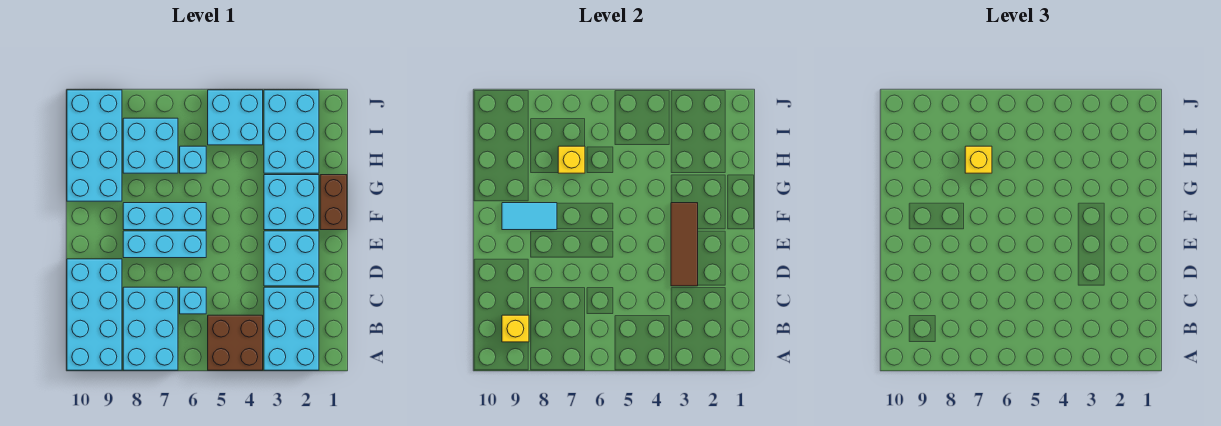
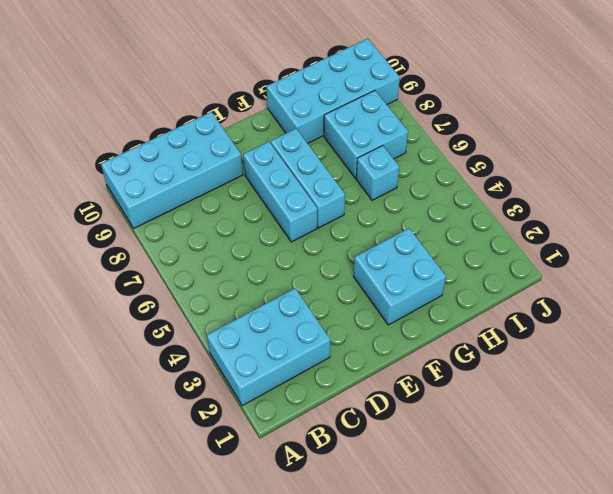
none -> brown 2x2 brick [208,315,263,370]
none -> cyan 2x3 brick [123,287,178,370]
none -> cyan 1x1 brick [180,287,206,314]

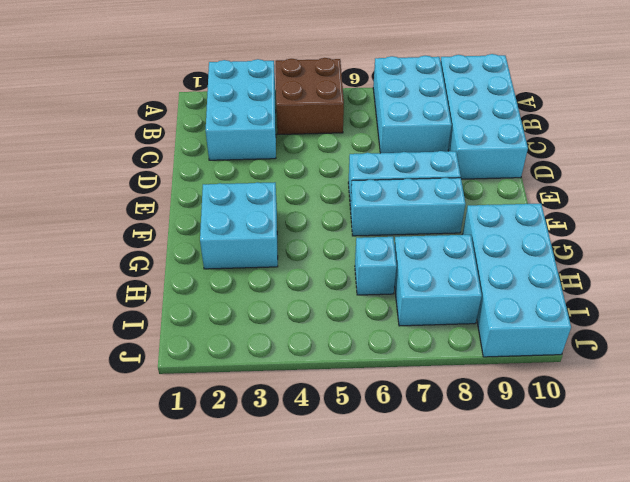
none -> cyan 1x1 brick [180,287,206,314]
none -> cyan 2x2 brick [264,231,319,286]
none -> brown 1x2 brick [320,175,347,230]

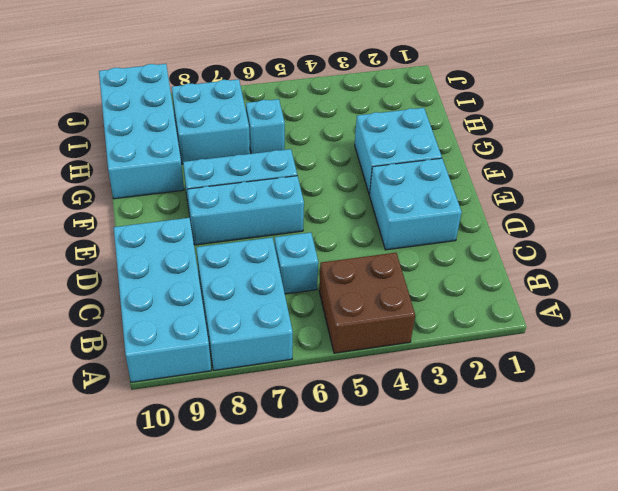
none -> cyan 2x3 brick [264,287,319,370]
none -> brown 1x2 brick [320,175,347,230]
none -> cyan 2x3 brick [264,90,319,173]

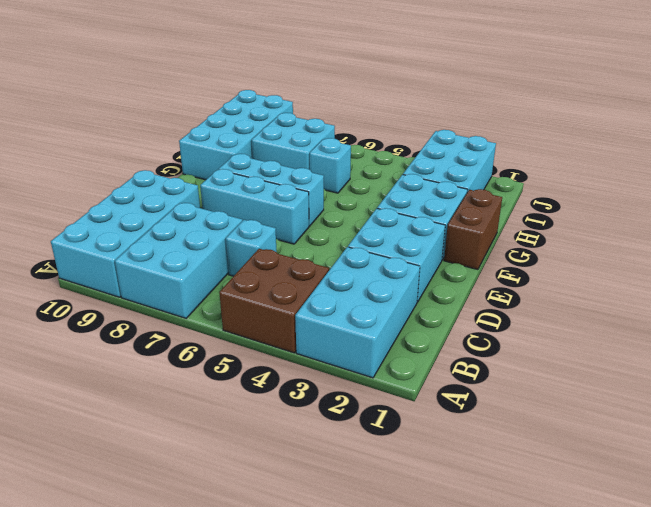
none -> cyan 2x2 brick [208,90,263,145]
none -> yellow 1x1 brick [502,315,529,342]
none -> brown 1x3 tile [671,203,698,286]

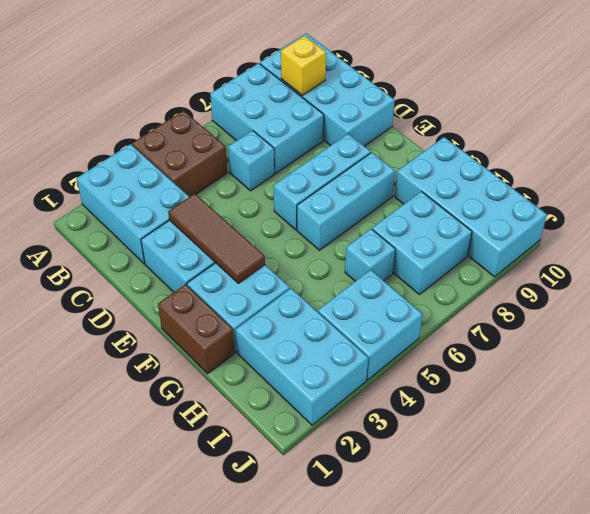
none -> cyan 1x2 tile [502,203,557,230]
none -> yellow 1x1 brick [558,146,585,173]
none -> yellow 1x1 brick [965,146,992,173]

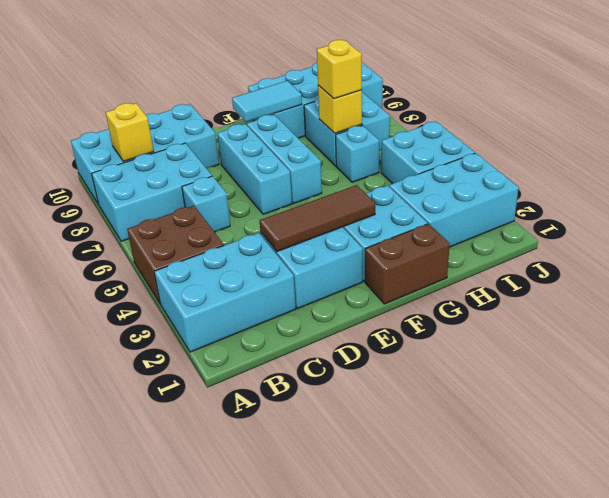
cyan 1x2 tile [232,81,302,122] -> cyan 1x2 tile turned to [502,203,557,230]

